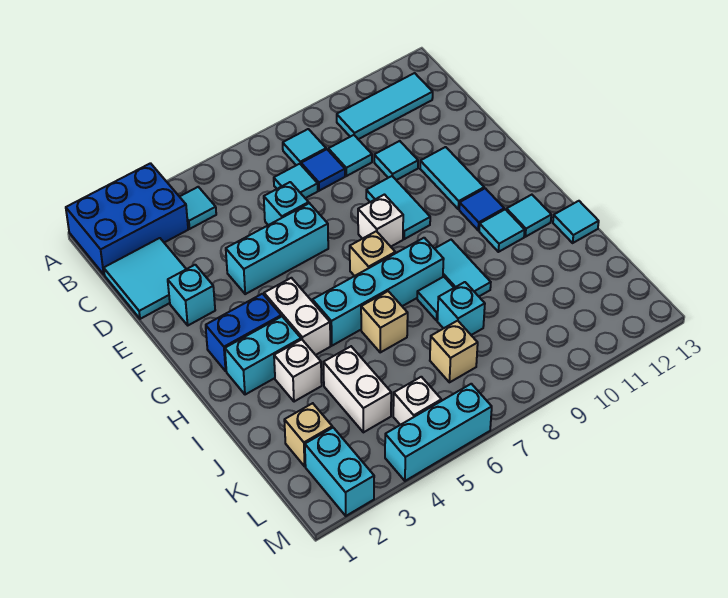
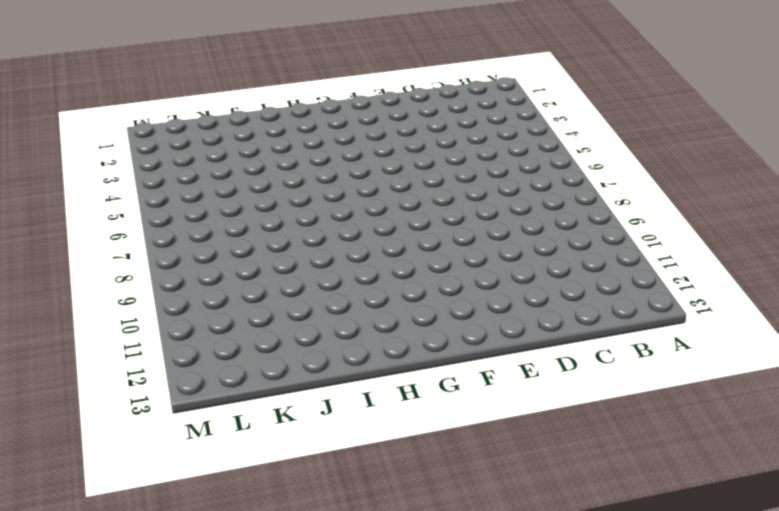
none -> blue 2x3 brick [66,163,188,274]
none -> cyan 1x1 tile [180,187,216,229]
none -> cyan 1x1 tile [283,129,326,165]
none -> cyan 1x3 tile [337,73,433,139]

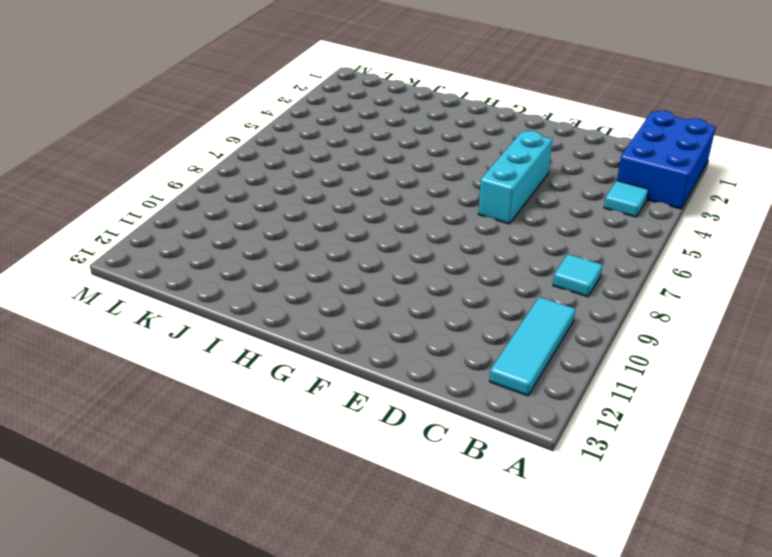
none -> cyan 2x2 tile [104,238,186,319]
none -> cyan 1x1 tile [274,164,318,198]
none -> blue 1x1 tile [301,149,345,191]
none -> cyan 1x1 tile [328,135,372,176]

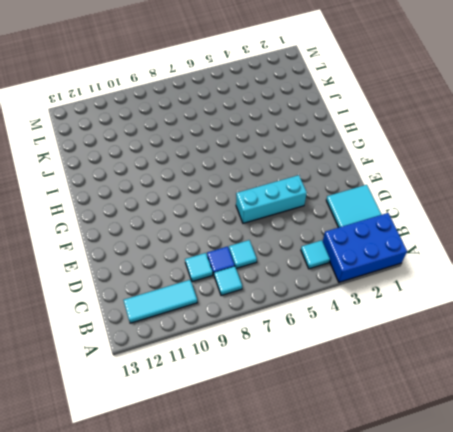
none -> cyan 1x1 brick [264,182,309,225]
none -> cyan 1x1 tile [374,141,418,180]
none -> cyan 1x1 brick [168,265,215,325]
none -> cyan 1x2 tile [366,176,430,239]

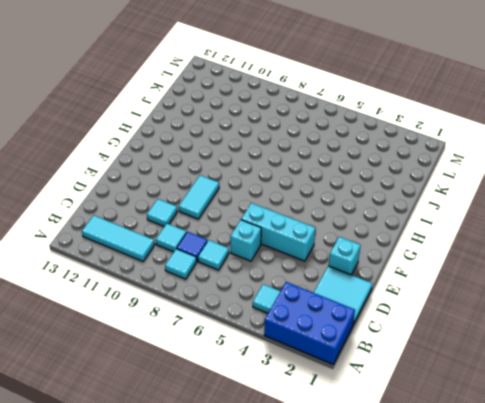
none -> cyan 1x2 tile [420,147,484,209]
none -> white 1x1 brick [358,195,403,247]
none -> blue 1x2 brick [206,294,281,371]
none -> white 1x2 brick [264,278,330,355]

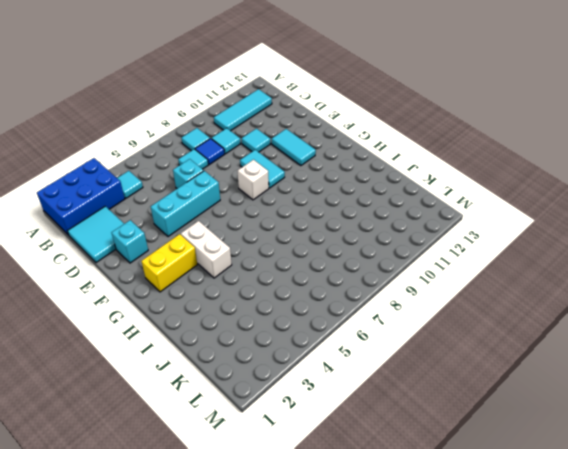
yellow 1x2 brick [141,234,197,292] -> blue 1x2 brick [206,294,281,371]
none -> tan 1x1 brick [350,231,395,276]
none -> blue 1x1 tile [459,188,504,230]
none -> cyan 1x2 brick [225,316,301,395]
none -> cyan 1x4 brick [313,238,444,346]

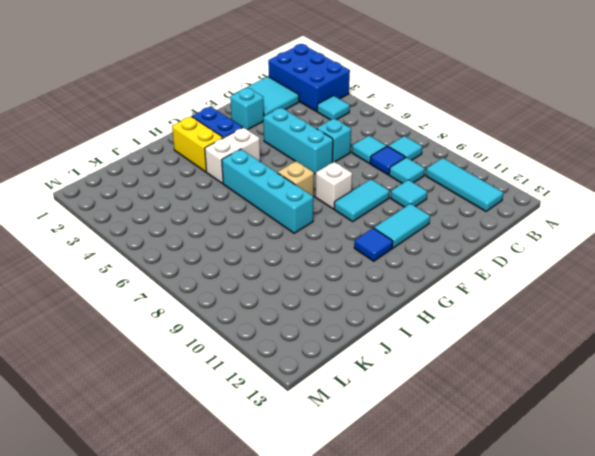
yellow 1x2 brick [172,116,223,172] -> cyan 1x2 brick [225,316,301,395]
none -> cyan 1x2 tile [435,240,491,296]
none -> cyan 1x1 tile [479,209,525,252]
none -> cyan 1x1 tile [507,195,551,237]
none -> white 1x1 brick [274,340,322,402]

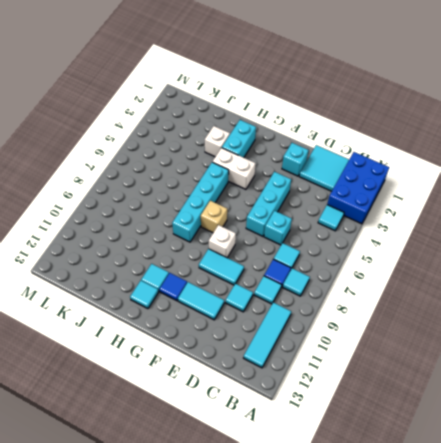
none -> blue 1x2 brick [206,294,281,371]
none -> cyan 1x2 tile [435,240,491,296]
none -> tan 1x1 brick [361,291,408,352]
none -> cyan 1x1 tile [417,277,454,321]

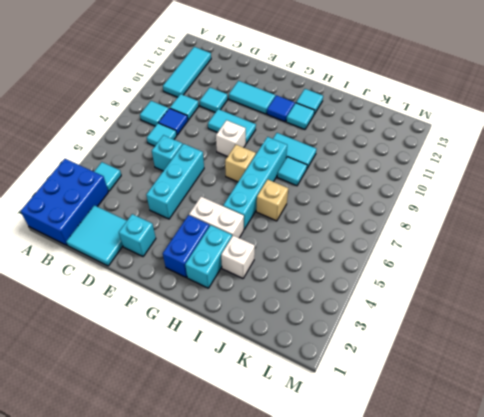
none -> cyan 1x1 tile [553,201,599,243]
none -> white 1x2 brick [323,347,391,432]
none -> cyan 1x1 brick [437,282,485,335]
none -> tan 1x1 brick [284,403,332,466]

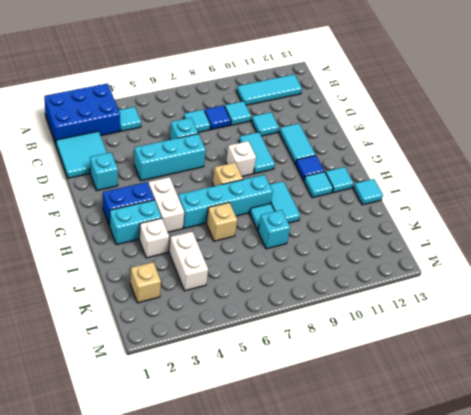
none -> cyan 1x1 tile [283,129,326,165]
none -> tan 1x1 brick [430,321,478,382]
none -> cyan 1x2 brick [305,428,374,516]
none -> white 1x1 brick [393,377,441,425]

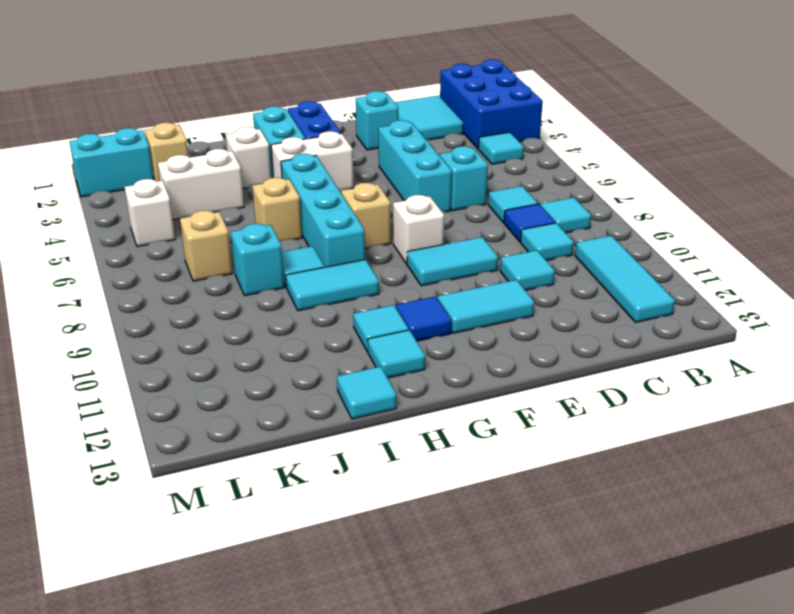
none -> cyan 1x3 brick [385,384,492,481]

